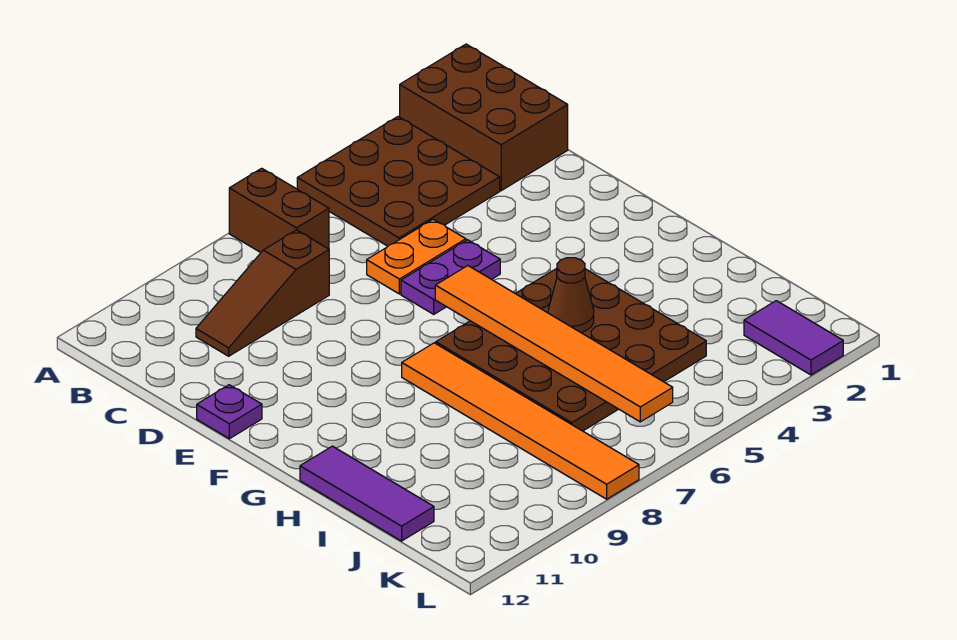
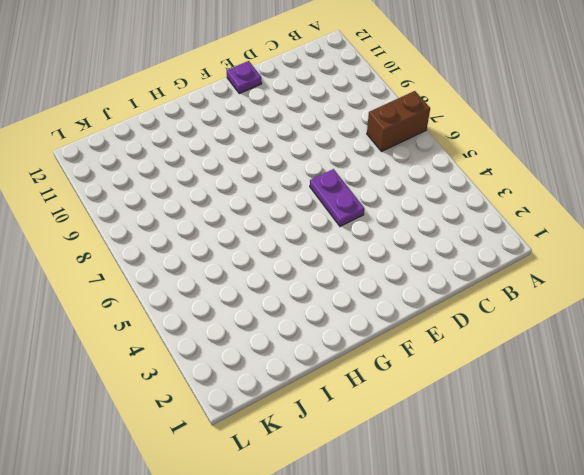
none -> brown 2x3 brick [400,44,568,191]
none -> brown 3x3 plate [297,117,500,246]
none -> brown 1x3 slope [196,230,329,356]

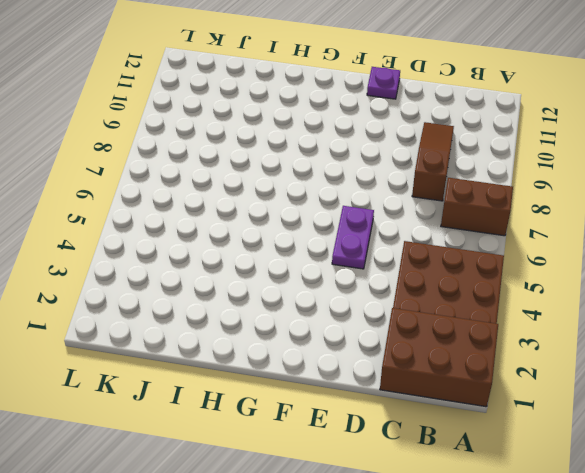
none -> orange 1x2 plate [367,219,466,294]
none -> brown 4x4 plate [436,268,706,431]
none -> orange 1x6 tile [402,343,639,499]

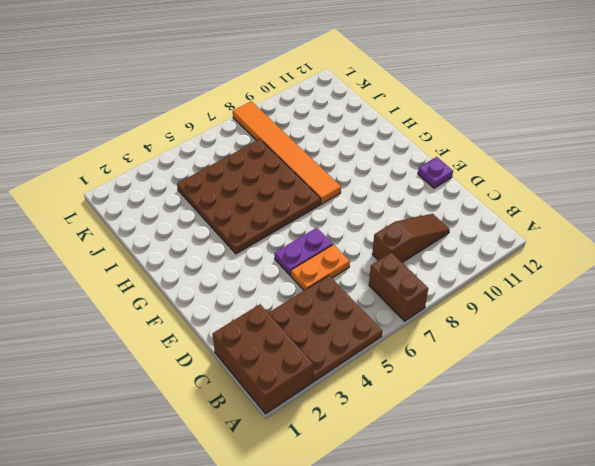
none -> purple 1x3 tile [300,446,434,541]
none -> purple 1x2 tile [744,301,843,375]
none -> orange 1x6 tile [435,266,673,422]

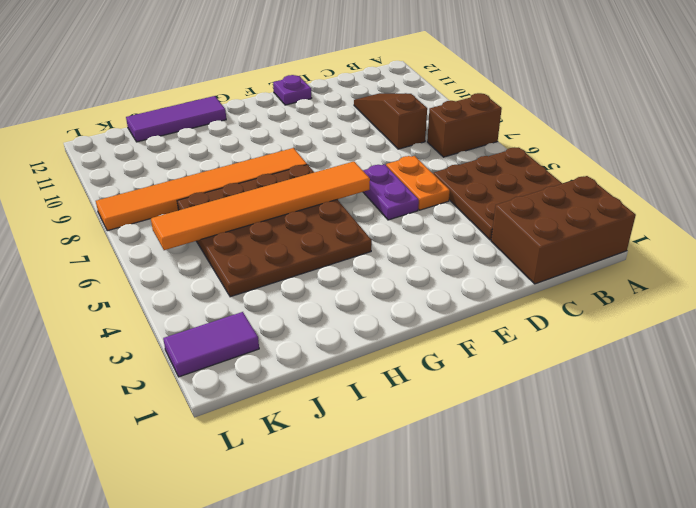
none -> brown 1x1 cone [548,258,594,333]

